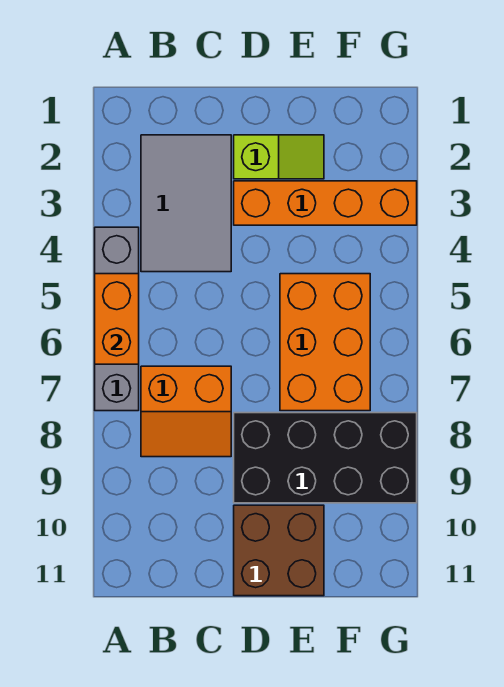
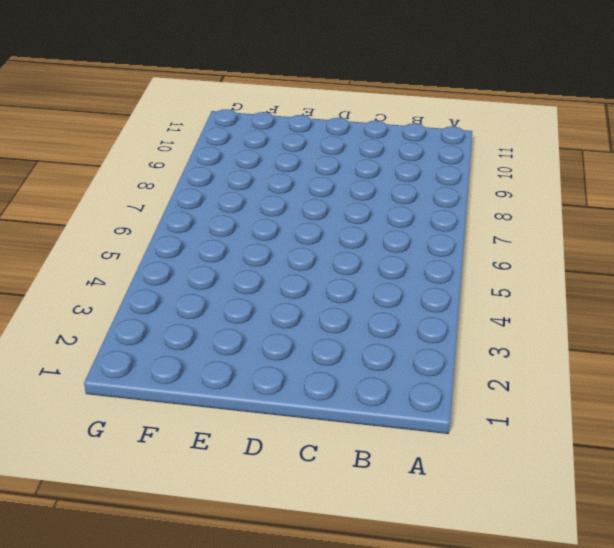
none -> grey 1x4 brick [95,227,139,411]
none -> grey 2x3 tile [141,135,231,272]

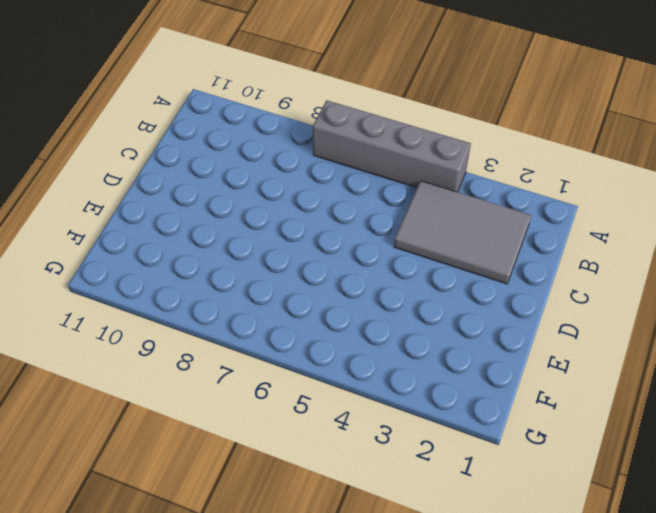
none -> orange 2x2 slope [141,366,231,457]
none -> lime 1x2 slope [234,135,324,179]

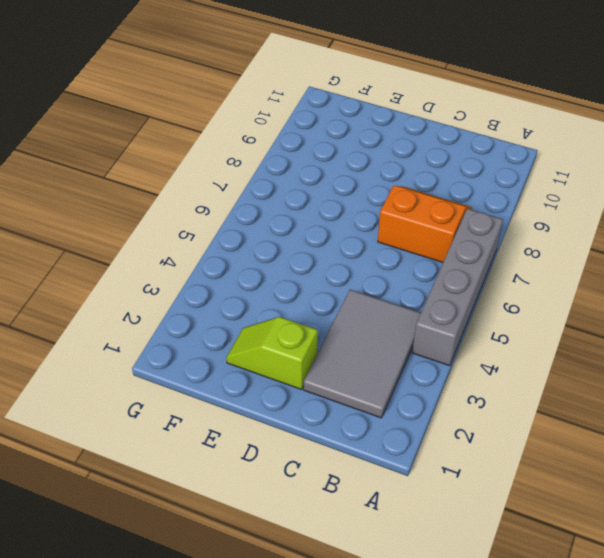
none -> orange 1x4 brick [234,181,417,225]
none -> black 2x4 brick [234,413,417,503]

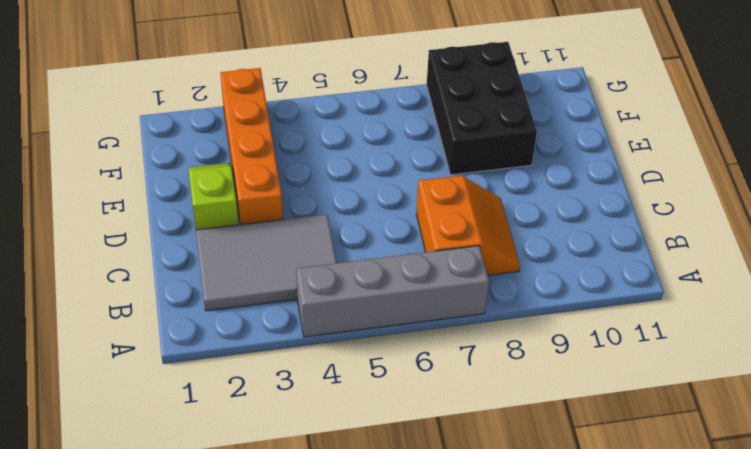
black 2x3 brick [427,42,537,175] -> black 2x4 brick [234,413,417,503]
none -> brown 2x2 brick [234,505,324,596]
none -> orange 2x3 brick [280,274,370,411]

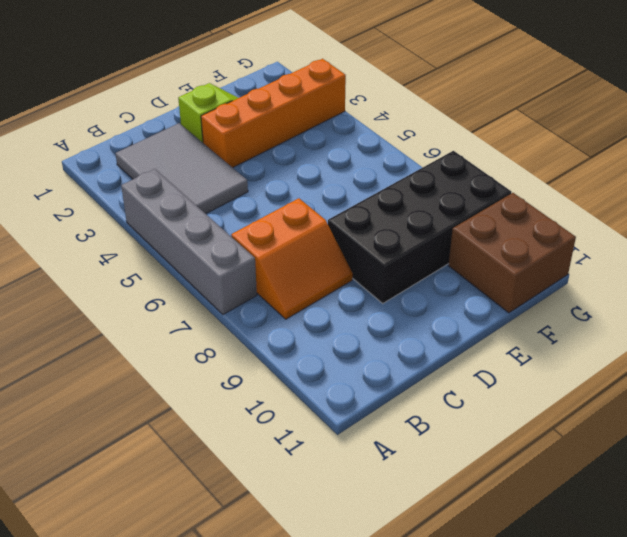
brown 2x2 brick [448,193,576,313] -> brown 2x2 brick moved to [234,505,324,596]
none -> orange 2x3 brick [280,274,370,411]
none -> orange 1x2 brick [95,274,139,364]

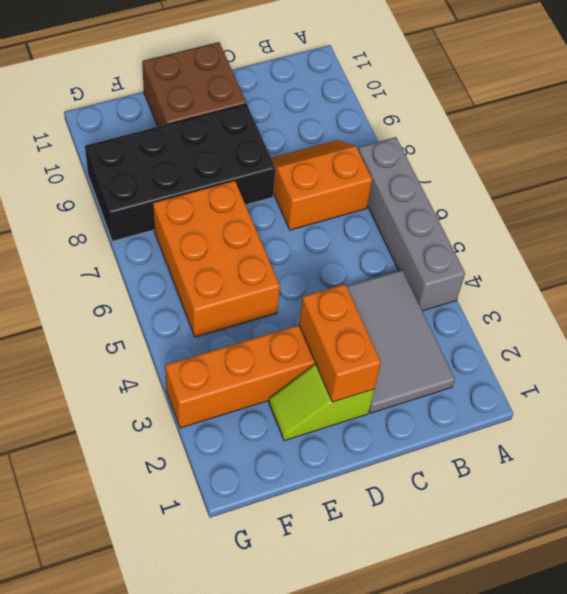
orange 1x2 brick [299,284,381,402] -> orange 1x2 brick moved to [95,274,139,364]

